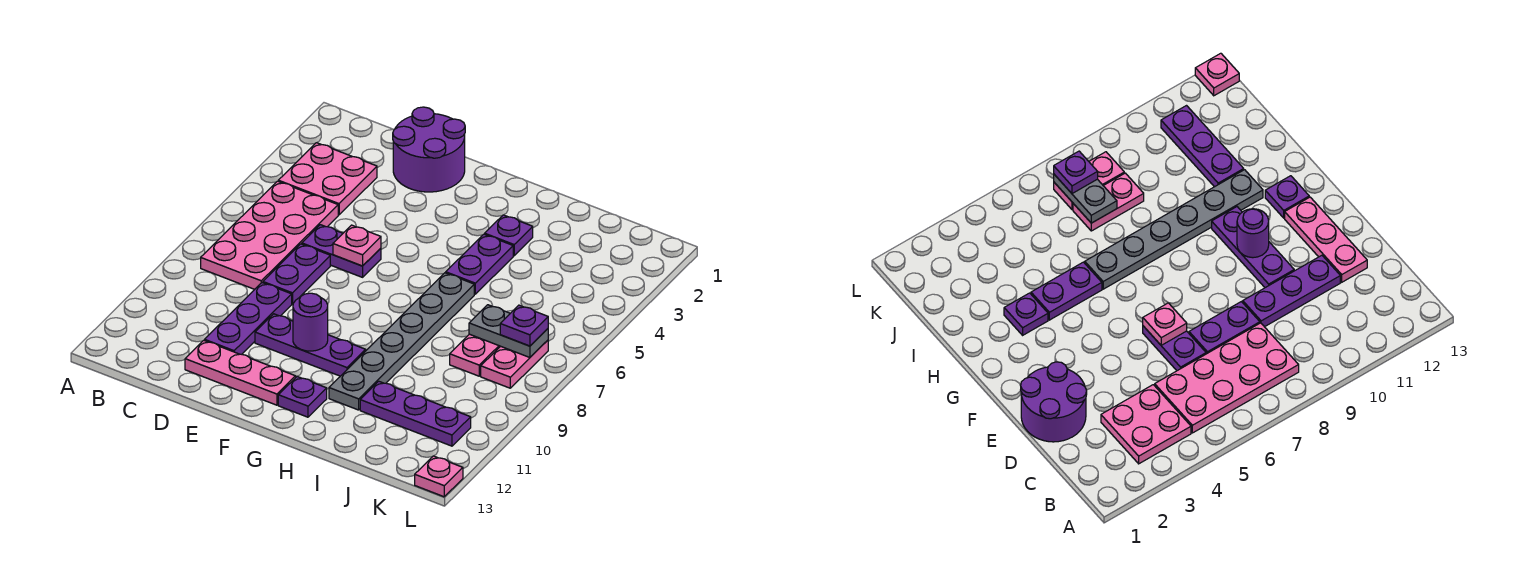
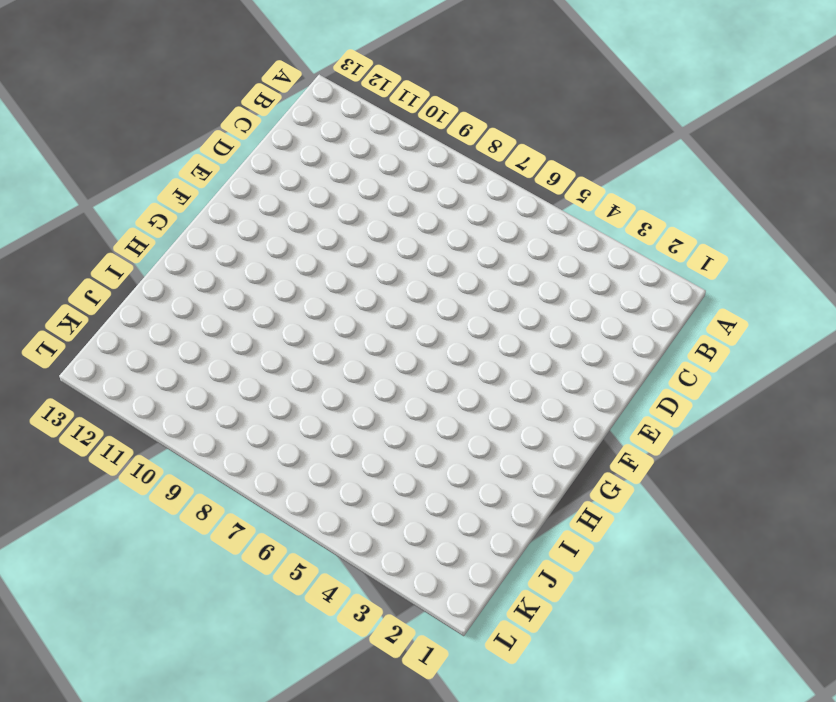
none -> pink 2x2 plate [278,143,377,215]
none -> pink 2x4 plate [201,181,338,289]
none -> purple 2x2 round brick [393,107,465,192]

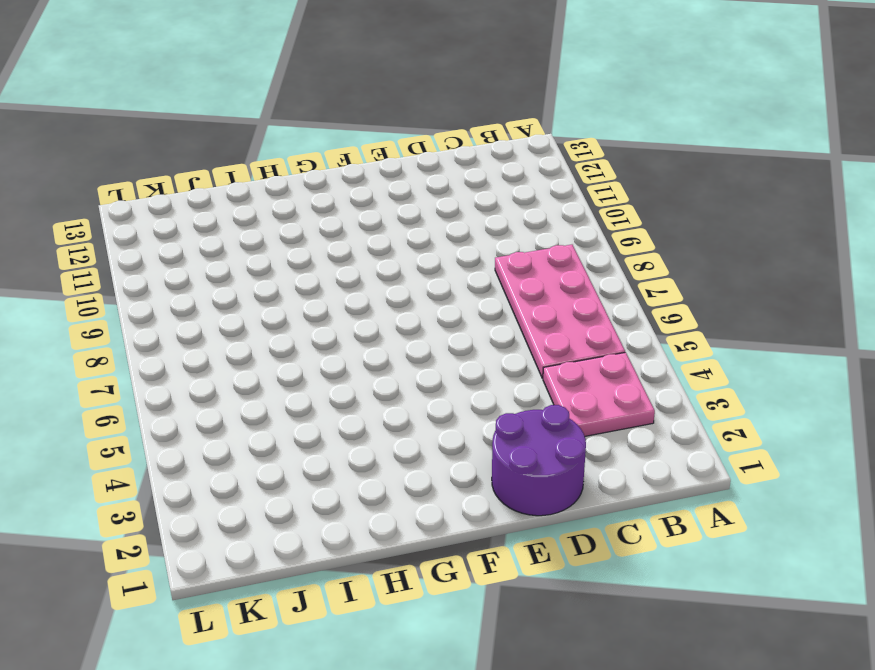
none -> purple 1x2 plate [302,225,381,277]
none -> purple 1x2 plate [263,244,330,304]
none -> purple 1x3 plate [205,283,292,354]

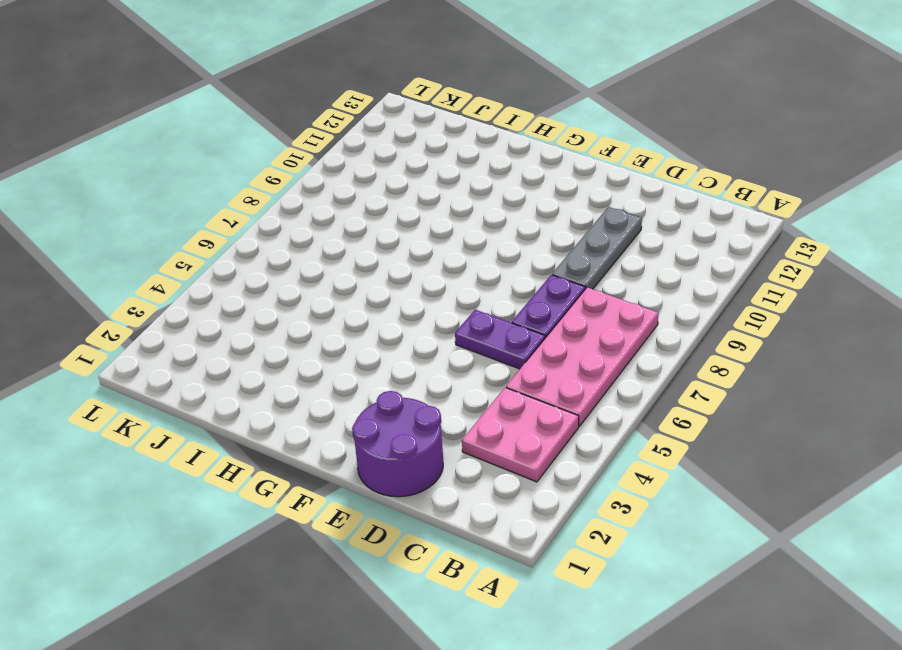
grey 1x3 plate [552,207,642,289] -> purple 1x3 plate [205,283,292,354]
none -> pink 1x3 plate [185,340,296,405]
none -> purple 1x3 plate [255,314,366,376]
none -> purple 1x1 plate [278,376,327,417]

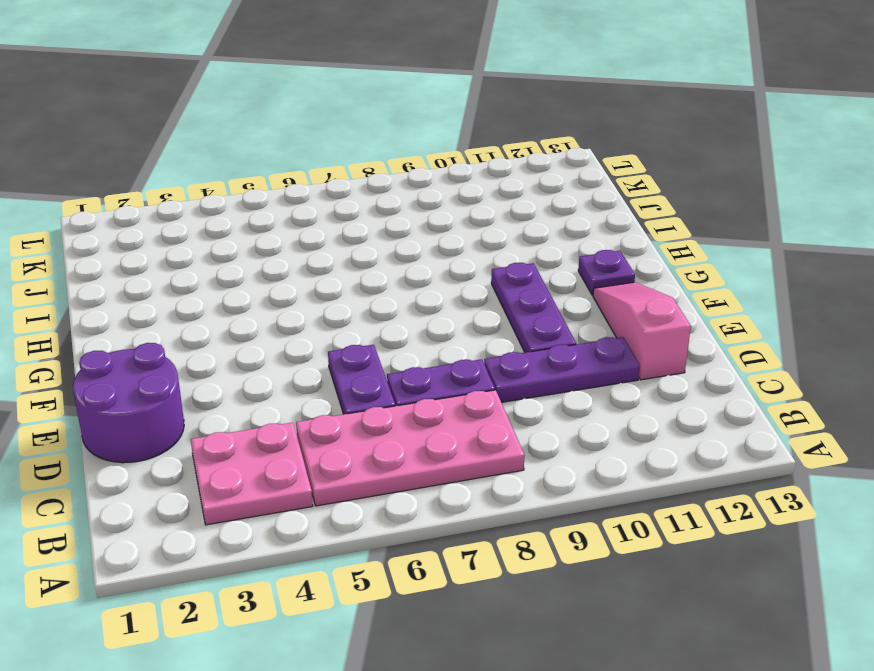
pink 1x3 slope [593,282,691,380] -> pink 1x3 plate [185,340,296,405]
none -> purple 1x1 plate [485,215,533,256]
none -> purple 1x2 plate [446,234,513,294]
none -> grey 1x6 plate [329,273,474,410]

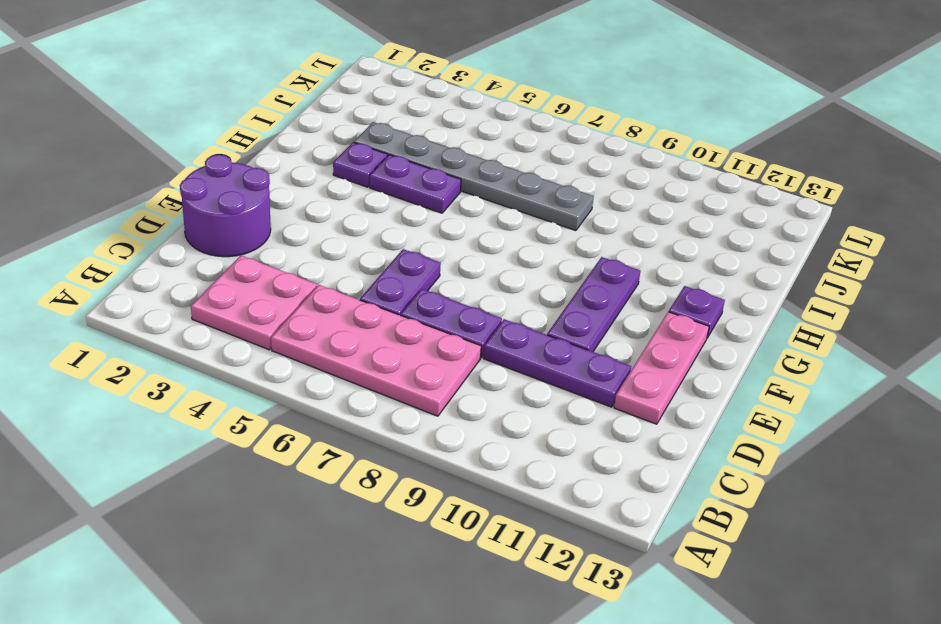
grey 1x6 plate [354,122,594,231] -> grey 1x6 plate moved to [329,273,474,410]
none -> purple 1x3 plate [360,381,471,446]
none -> pink 1x2 plate [450,334,500,376]
none -> pink 1x2 plate [481,340,548,388]

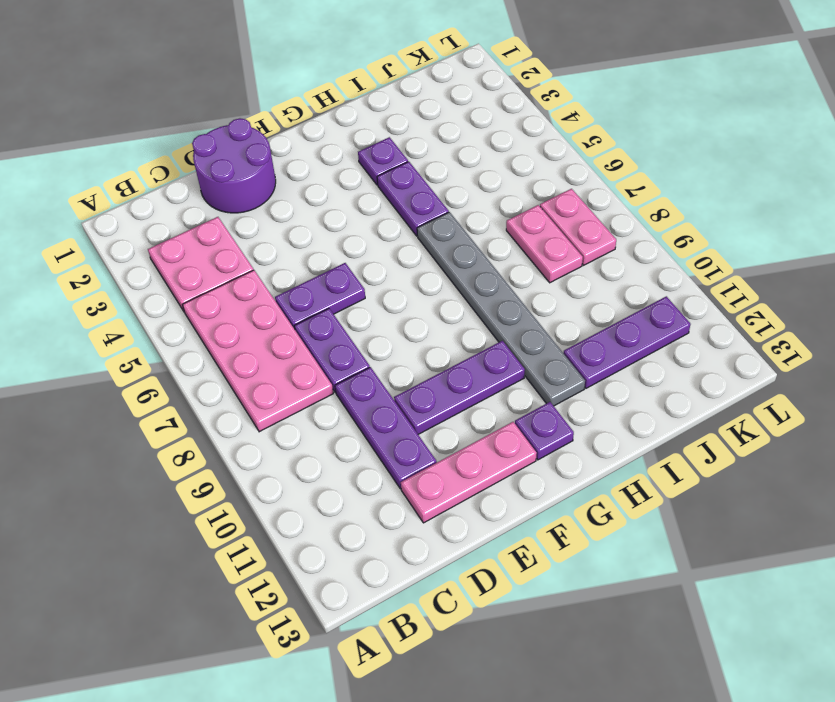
none -> pink 1x1 plate [415,456,463,497]
none -> pink 1x1 plate [333,225,381,266]
none -> purple 1x1 round brick [293,293,328,351]

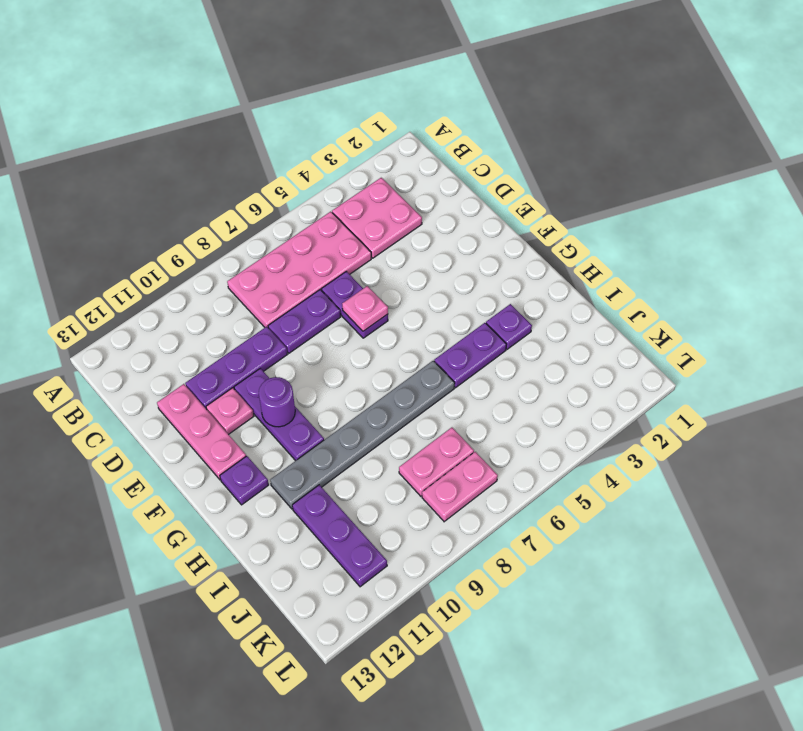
pink 1x1 plate [206,388,254,435] -> pink 1x1 plate moved to [415,456,463,497]
none -> purple 2x2 round brick [393,107,465,192]
none -> grey 1x2 plate [469,305,548,357]
none -> purple 1x1 plate [500,305,548,346]

